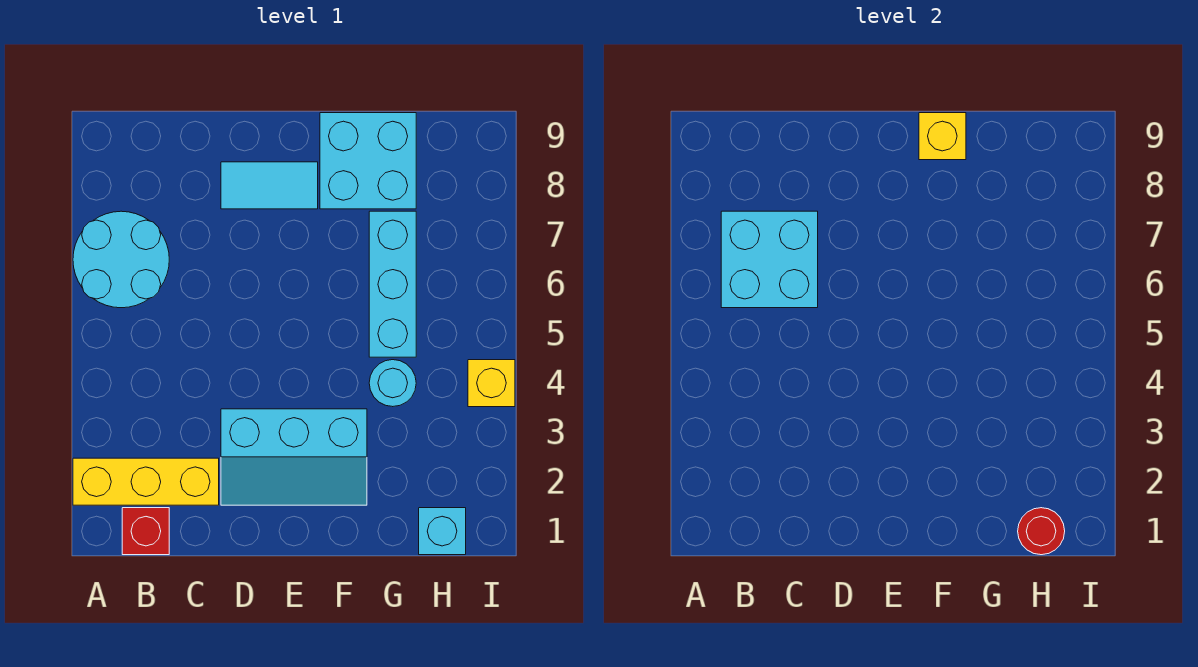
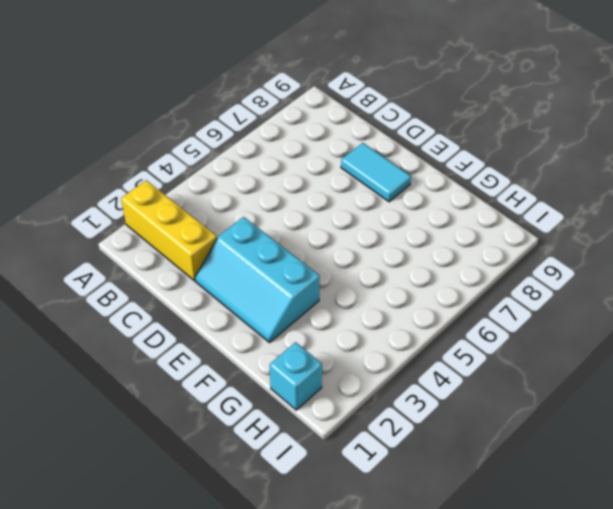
none -> cyan 2x2 round brick [73,211,169,308]
none -> red 1x1 brick [122,508,169,555]
none -> cyan 2x2 brick [320,113,416,209]

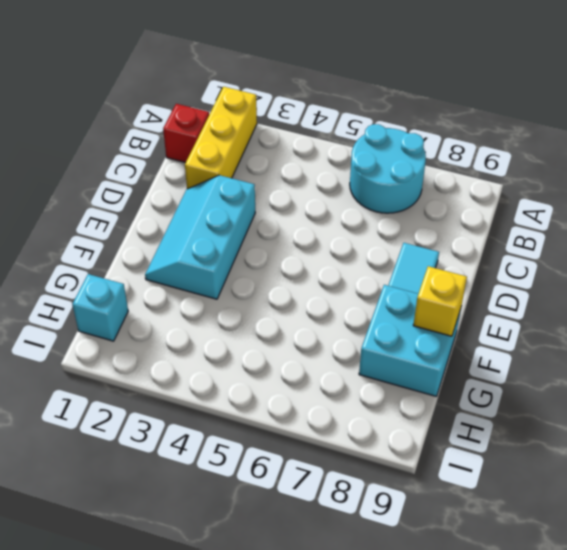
none -> cyan 1x1 round brick [369,360,416,407]
none -> cyan 1x3 brick [369,211,416,357]
none -> yellow 1x1 brick [468,360,515,407]

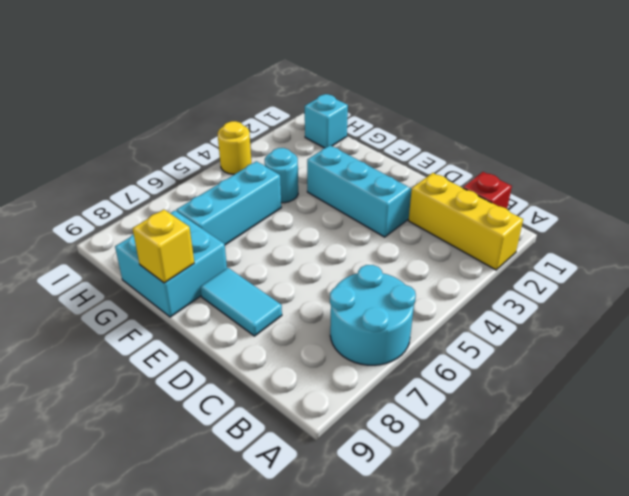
yellow 1x1 round brick [218,121,251,174] -> yellow 1x1 brick [468,360,515,407]
none -> cyan 2x2 brick [721,211,818,308]
none -> red 1x1 round brick [1018,508,1065,555]

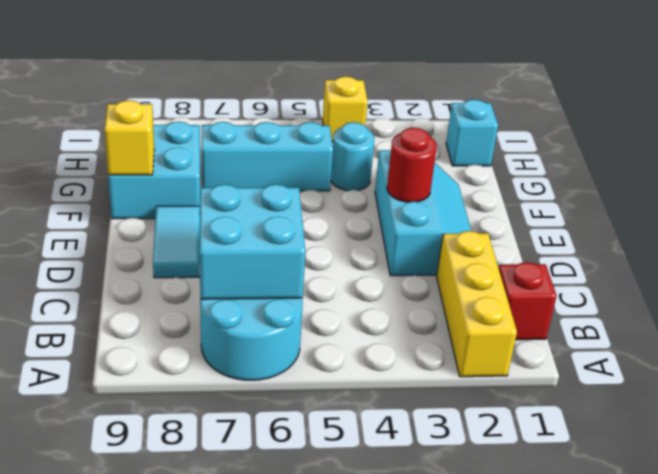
red 1x1 round brick [387,128,437,202] -> red 1x1 round brick moved to [1018,508,1065,555]

